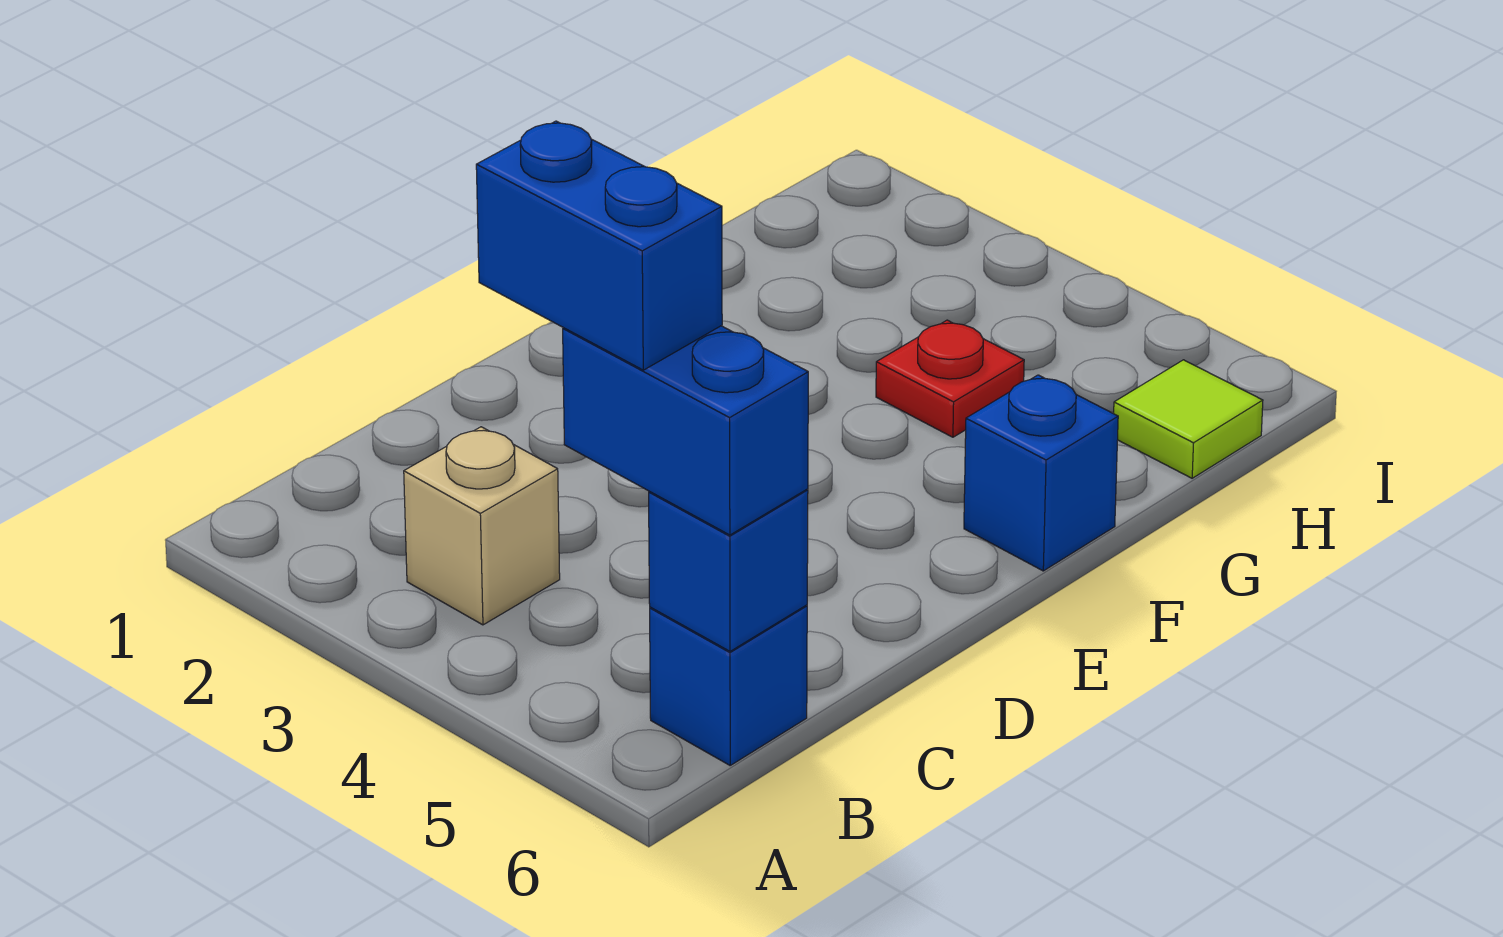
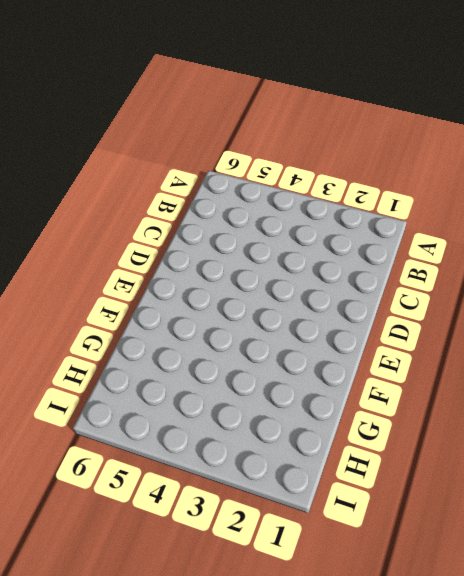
none -> tan 1x1 brick [404,427,560,625]
none -> blue 1x1 brick [650,605,807,765]

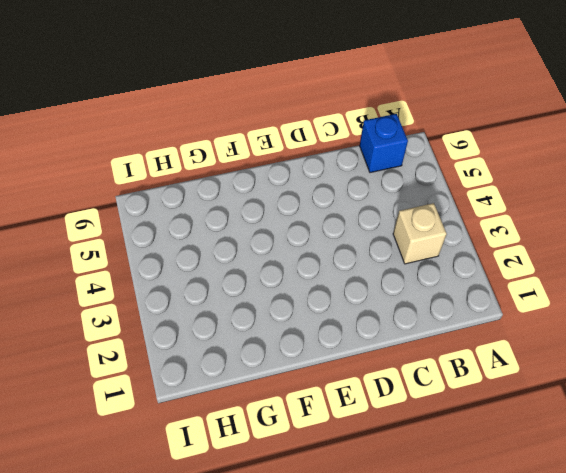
none -> blue 1x1 brick [964,375,1118,571]
none -> red 1x1 plate [876,320,1024,437]

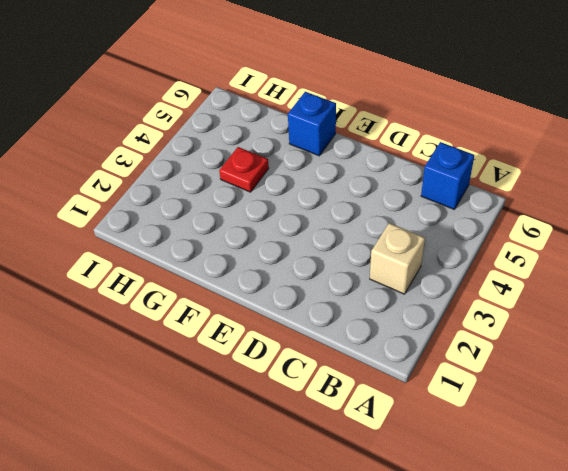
none -> lime 1x1 tile [1114,360,1263,478]
none -> blue 1x1 brick [649,490,808,651]

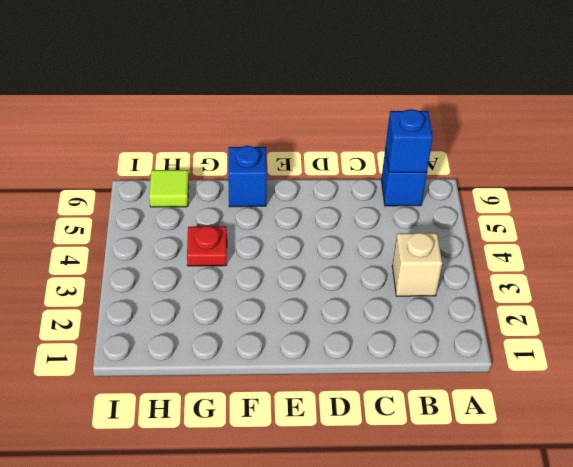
none -> blue 1x2 brick [563,326,808,535]
none -> blue 1x2 brick [476,121,722,370]

